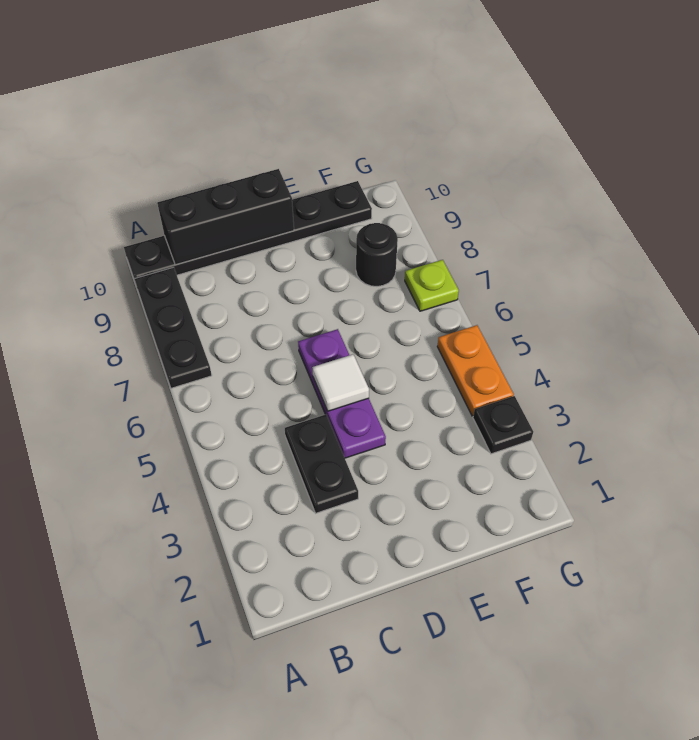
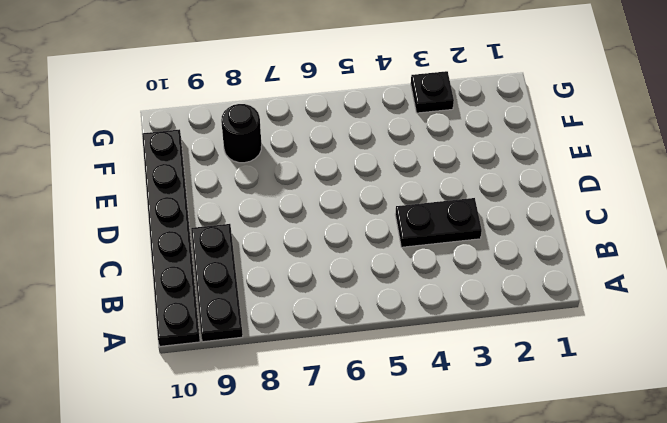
black 1x3 plate [191,224,243,342] -> black 1x3 plate turned to [135,267,212,388]
none -> purple 1x3 plate [298,329,386,458]
none -> orange 1x2 plate [437,325,514,416]

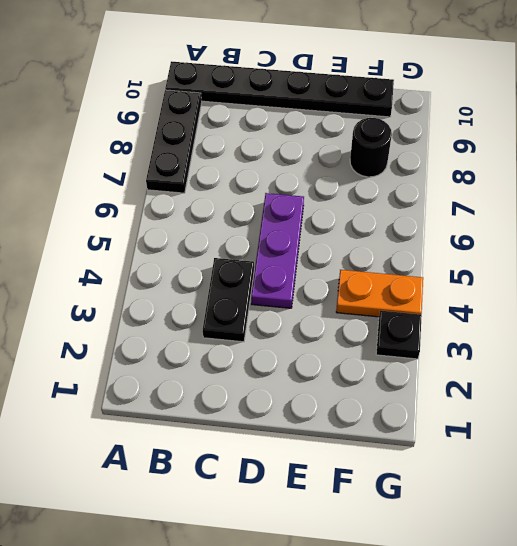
orange 1x2 plate [336,270,423,317] -> orange 1x2 plate turned to [437,325,514,416]
none -> lime 1x1 plate [405,260,459,311]
none -> black 1x3 brick [157,169,294,265]

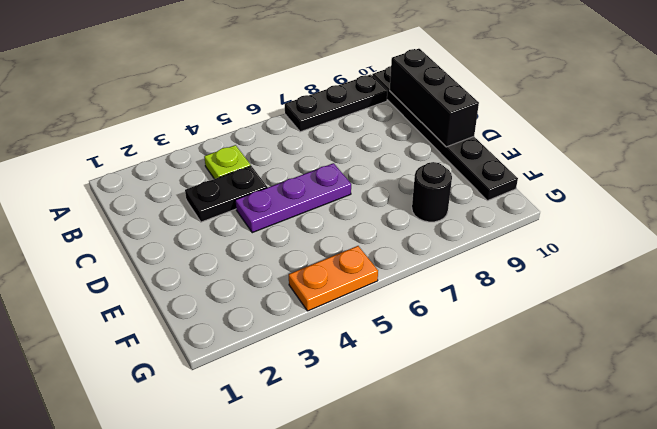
lime 1x1 plate [204,145,251,179] -> lime 1x1 plate moved to [405,260,459,311]
none -> black 1x1 plate [473,396,533,454]
none -> white 1x1 tile [312,354,369,411]

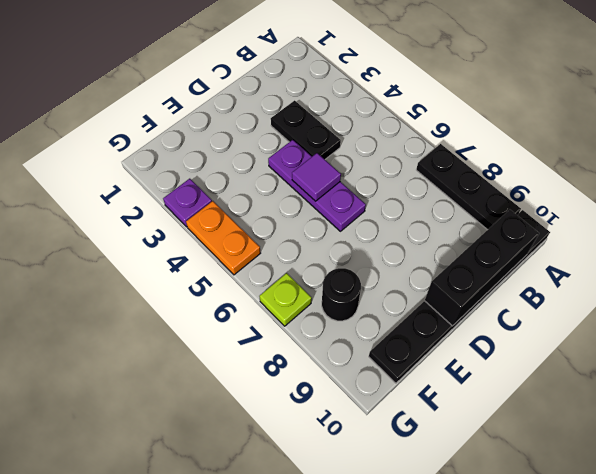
purple 1x1 tile [292,153,341,201] -> white 1x1 tile [312,354,369,411]
purple 1x1 plate [163,179,212,227] -> black 1x1 plate [473,396,533,454]

